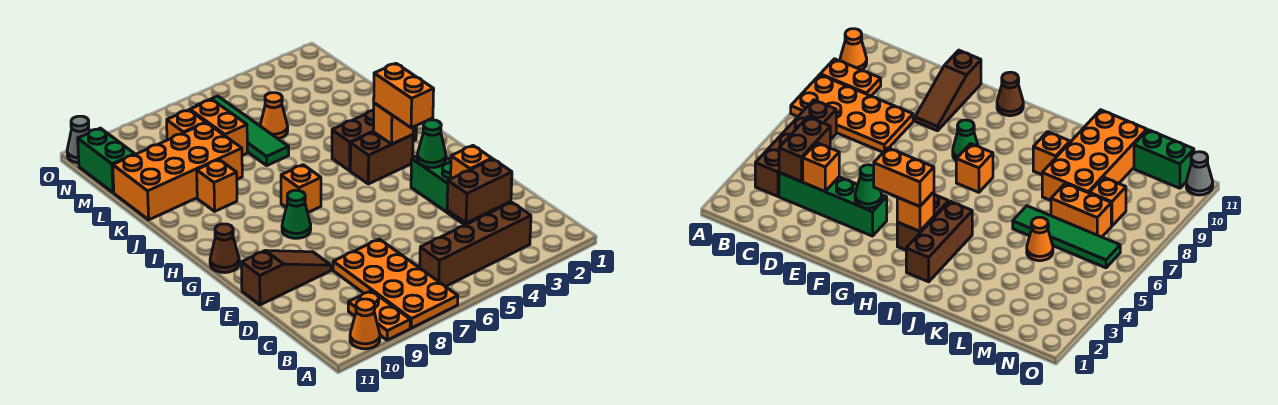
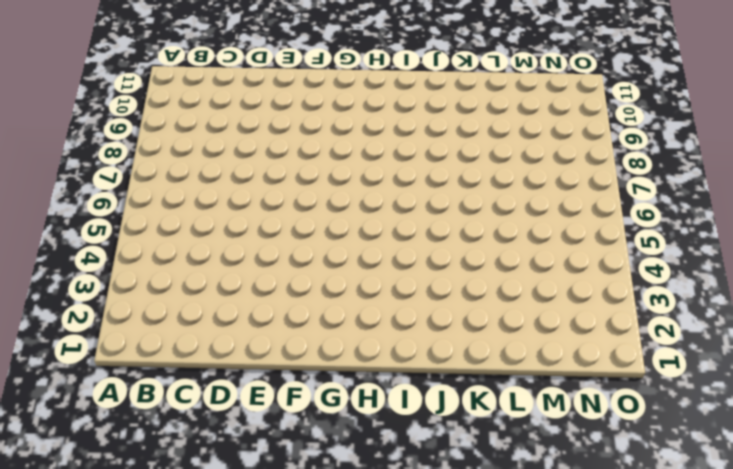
none -> orange 2x4 plate [333,239,458,328]
none -> orange 1x2 plate [348,291,410,340]
none -> orange 1x1 cone [350,299,380,349]

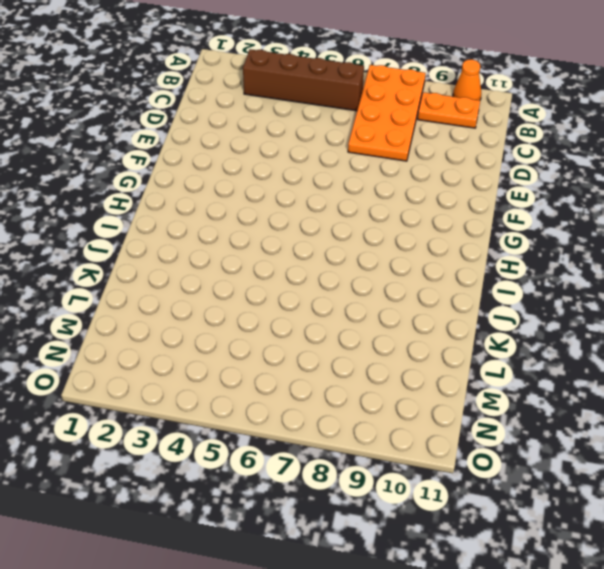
orange 1x2 plate [418,92,480,128] -> orange 1x2 plate turned to [348,291,410,340]
none -> green 1x4 brick [411,156,511,225]
none -> brown 1x3 slope [241,251,331,305]
none -> green 1x1 cone [282,190,311,238]

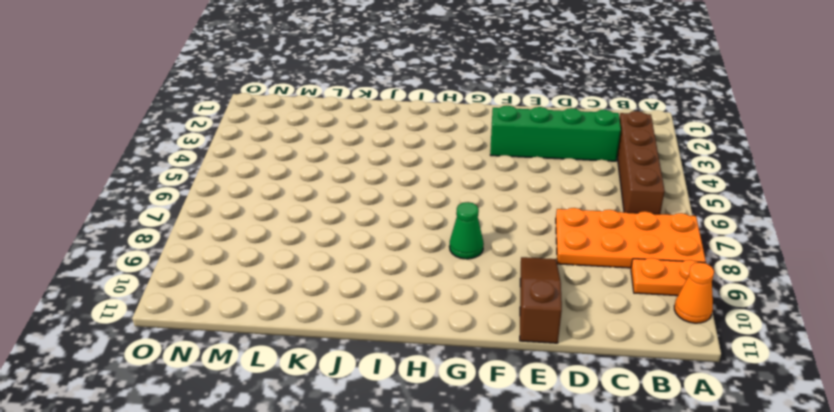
none -> brown 1x1 cone [210,224,239,273]
none -> brown 1x2 brick [350,132,413,184]
none -> orange 1x1 brick [281,165,321,212]

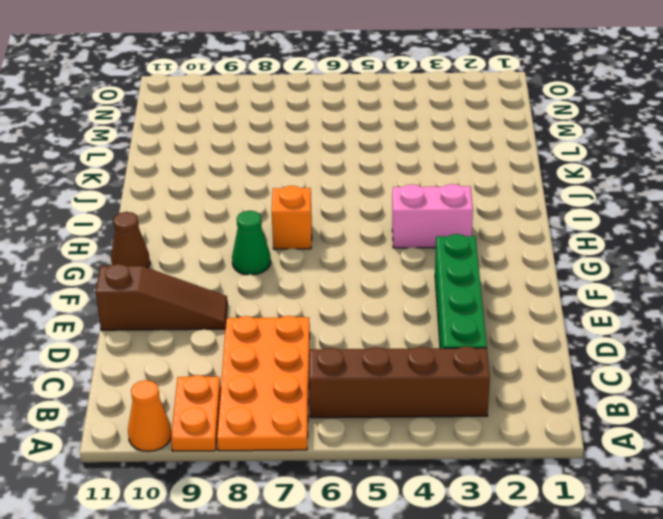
pink 1x2 brick [392,184,473,248] -> brown 1x2 brick [350,132,413,184]
none -> brown 1x3 brick [332,110,416,171]
none -> orange 1x1 brick [197,160,237,211]
none -> green 1x4 tile [196,96,289,165]

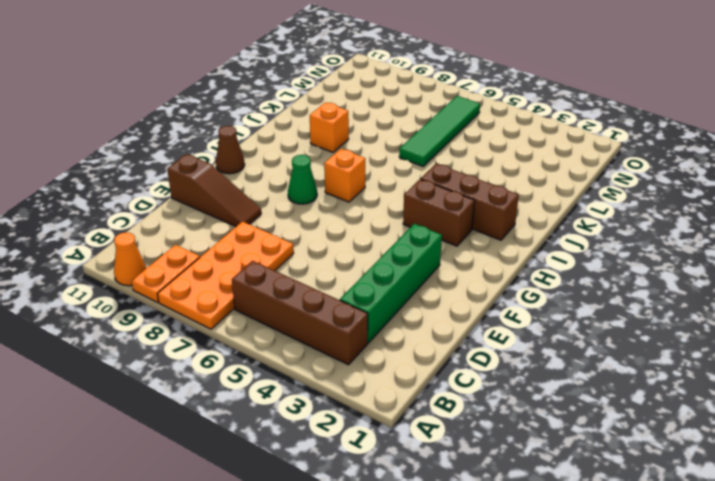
none -> orange 2x4 brick [113,123,242,220]
none -> orange 1x1 cone [260,93,288,139]
none -> orange 1x2 brick [190,100,247,156]

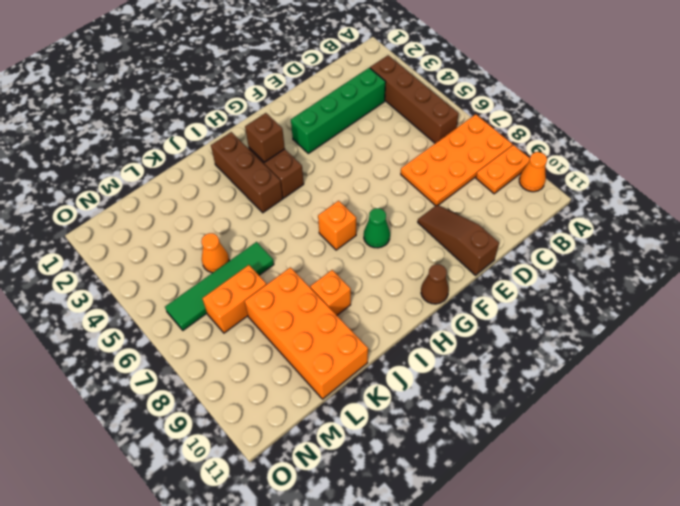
brown 1x1 brick [245,113,285,162] -> orange 1x1 brick [373,103,413,144]
none -> orange 1x1 brick [167,110,206,140]
none -> green 1x2 brick [78,128,135,193]
none -> grey 1x1 cone [67,116,90,163]

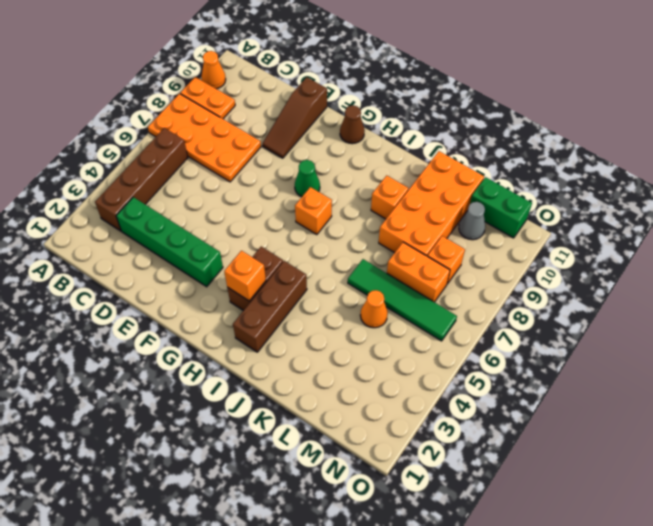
grey 1x1 cone [459,202,485,240] -> grey 1x1 cone moved to [67,116,90,163]
none -> brown 1x2 brick [447,159,512,223]
none -> orange 1x1 brick [451,146,492,179]
none -> green 1x1 cone [417,120,446,168]

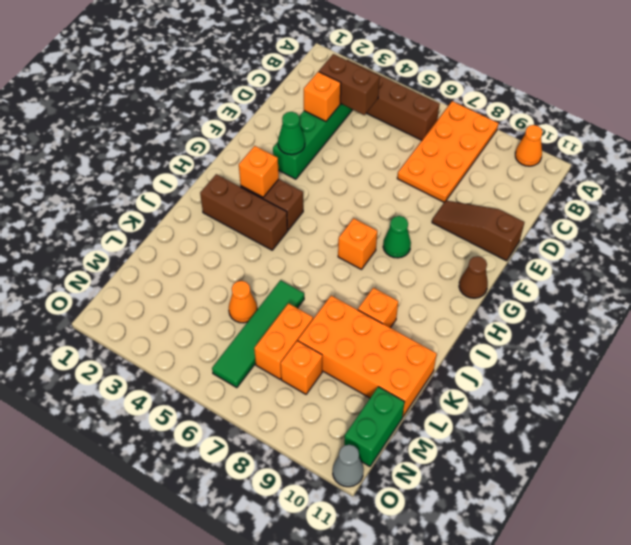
none -> orange 1x2 plate [348,291,410,340]
none -> orange 1x2 brick [374,63,434,128]

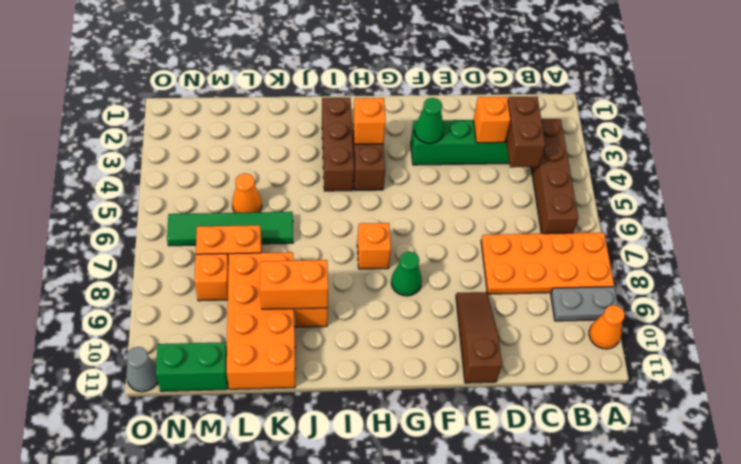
grey 1x2 plate [551,287,618,321] -> orange 1x2 plate [348,291,410,340]
orange 1x2 brick [260,260,328,309] -> orange 1x2 brick moved to [374,63,434,128]
none -> brown 1x1 cone [210,224,239,273]

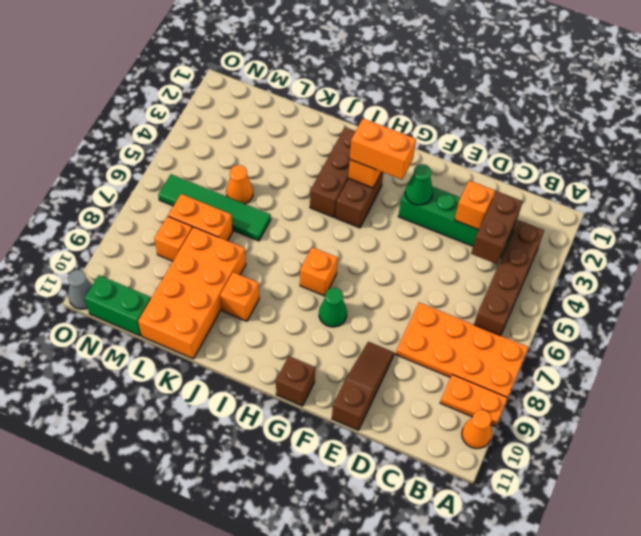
brown 1x1 brick [276,356,315,406] -> brown 1x1 cone [210,224,239,273]

